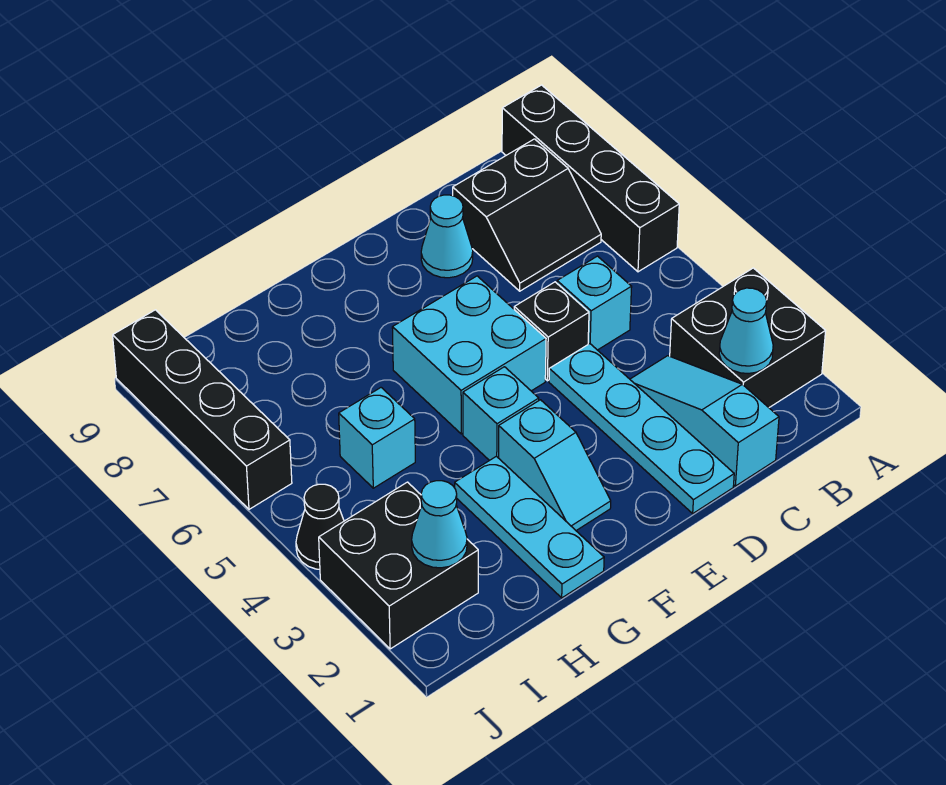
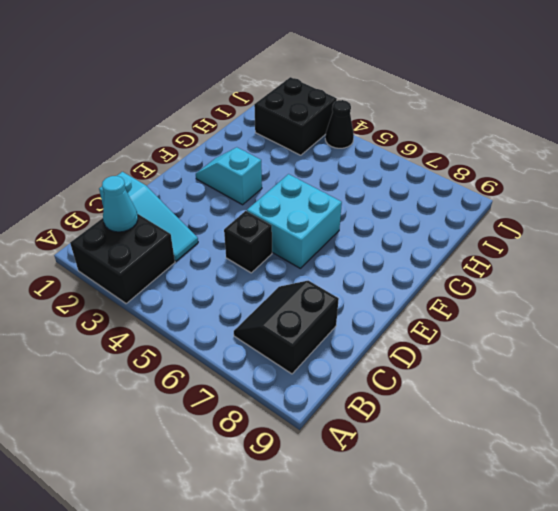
none -> black 1x4 brick [502,85,679,272]
none -> cyan 1x1 brick [557,256,632,350]
none -> cyan 1x4 plate [549,344,734,513]

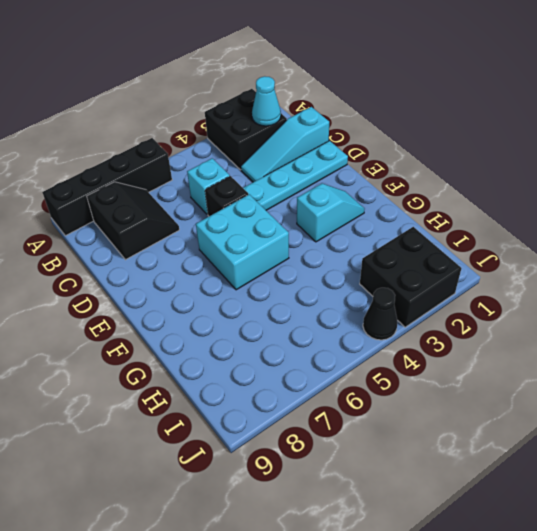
none -> cyan 1x1 cone [421,195,473,278]
none -> cyan 1x1 brick [463,367,539,461]
none -> cyan 1x3 plate [455,456,604,598]

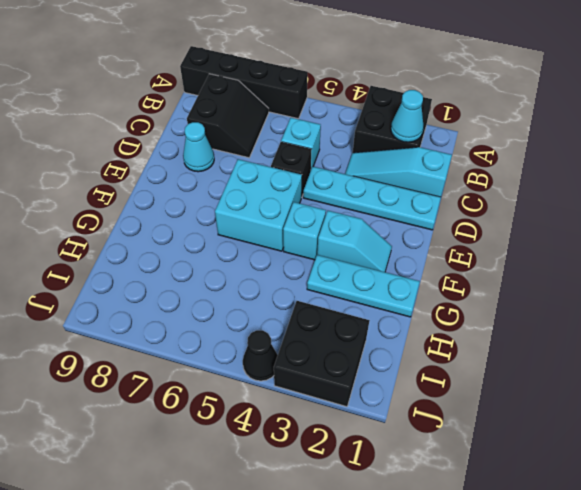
none -> cyan 1x1 brick [339,388,415,488]
none -> black 1x4 brick [113,310,292,509]
none -> cyan 1x1 cone [412,481,467,568]

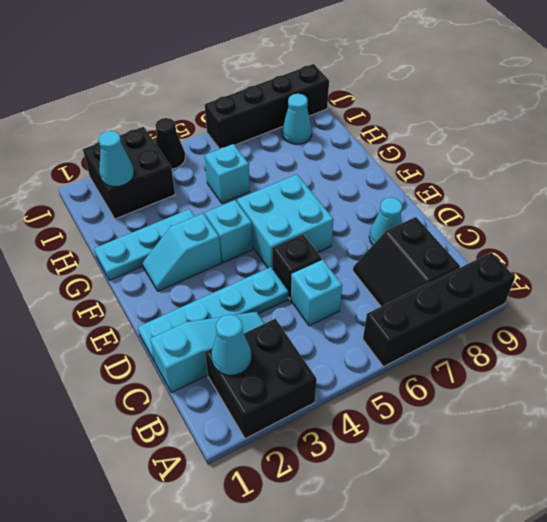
cyan 1x1 cone [282,94,312,144] -> none

